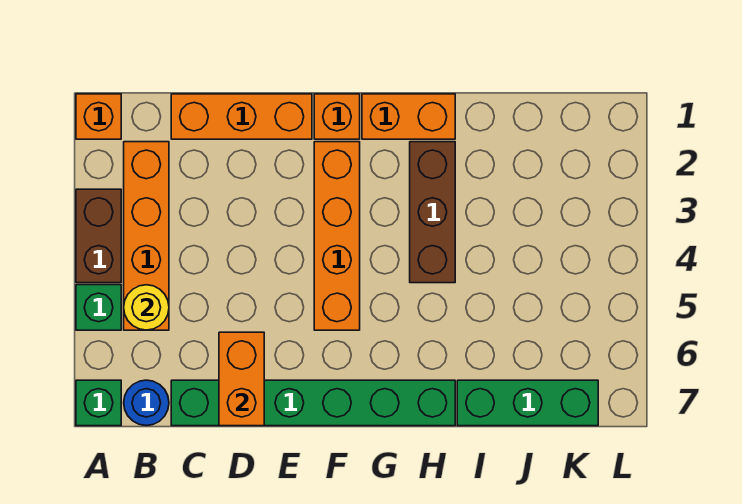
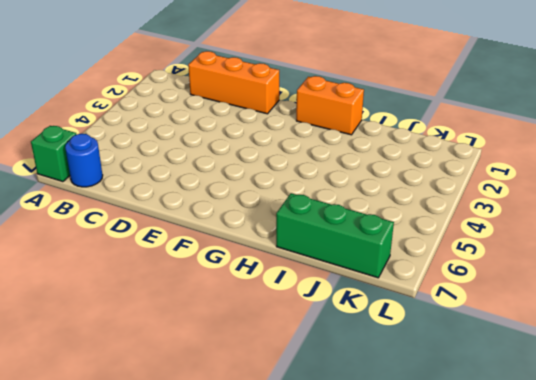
none -> orange 1x1 brick [76,94,121,139]
none -> brown 1x2 brick [76,189,121,283]
none -> green 1x1 brick [76,285,121,330]

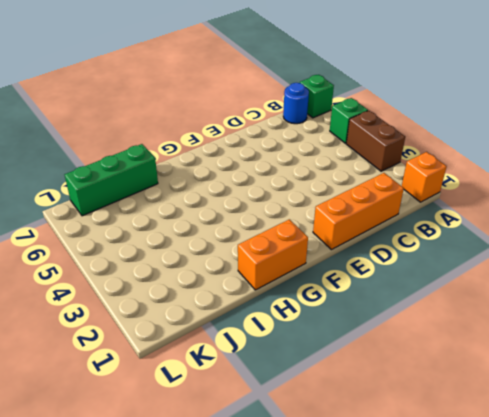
none -> orange 1x4 brick [124,142,169,330]
none -> green 1x6 brick [171,380,455,426]
none -> orange 1x1 brick [314,94,360,139]

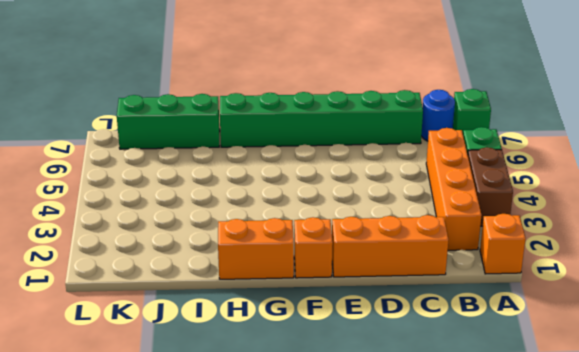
none -> orange 1x4 brick [314,142,360,330]
none -> brown 1x3 brick [410,142,455,283]
none -> yellow 1x1 round brick [124,285,169,330]

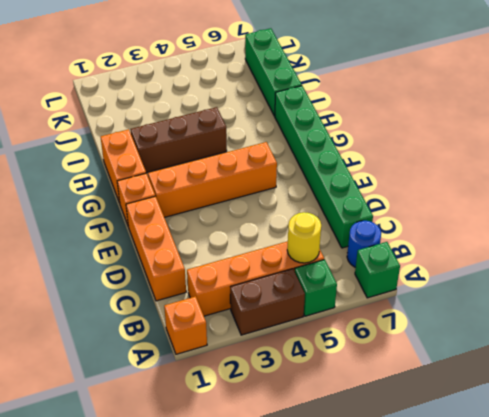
none -> orange 1x2 brick [219,332,264,426]

